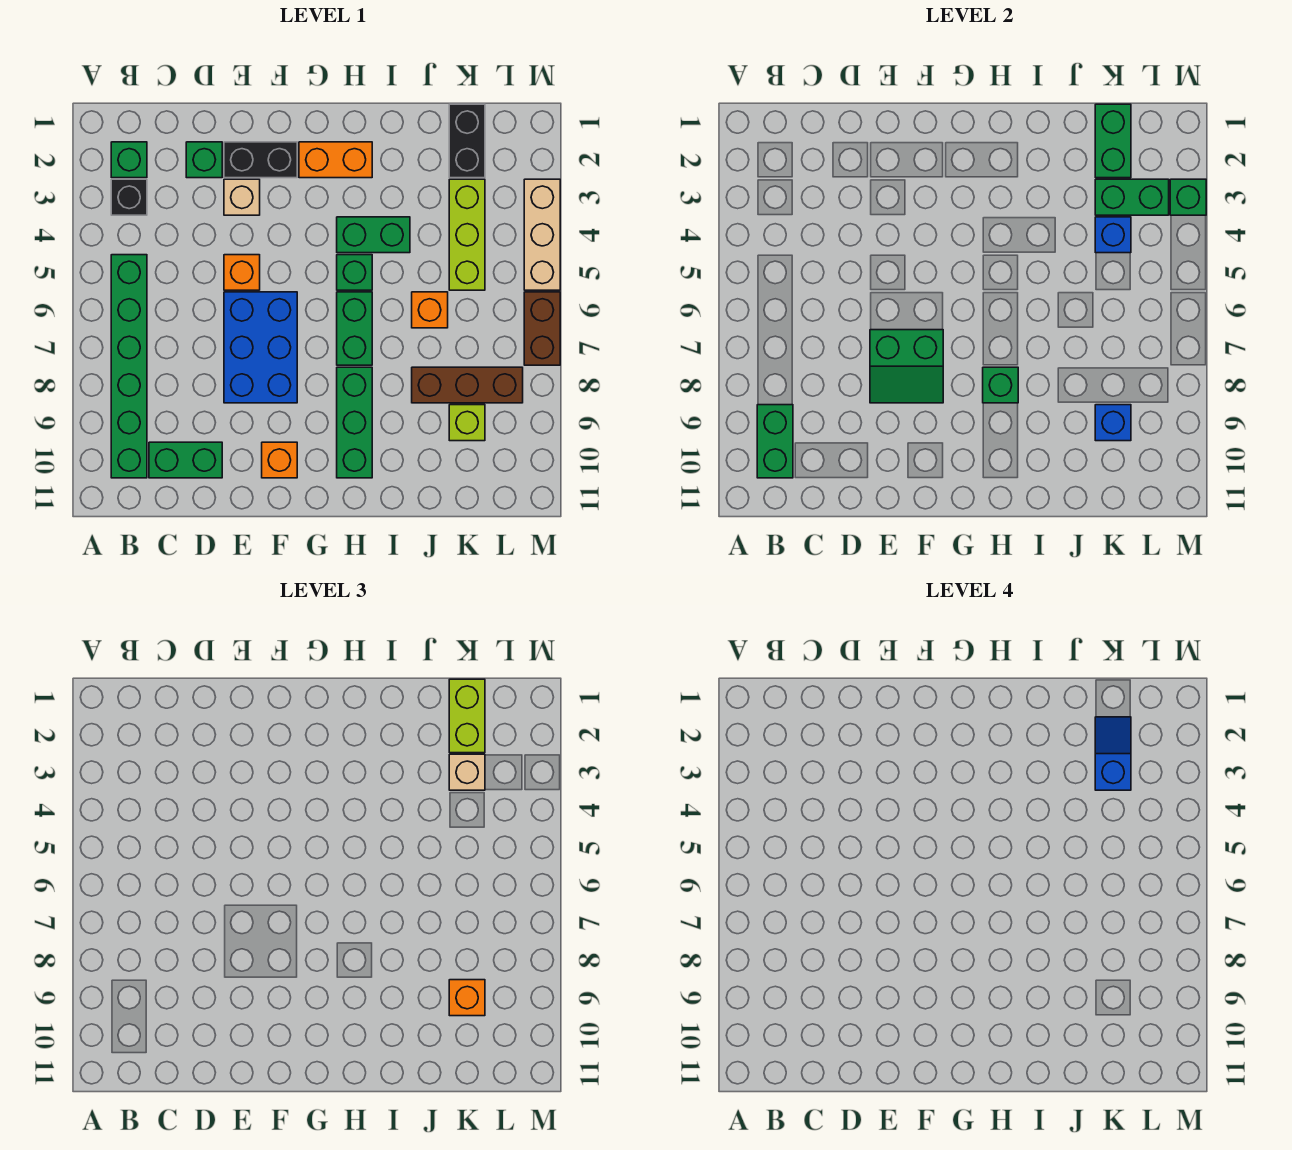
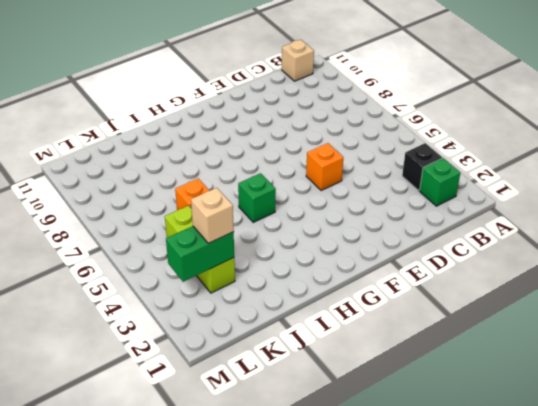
tan 1x1 brick [282,40,314,81] -> tan 1x1 brick moved to [224,179,260,215]
none -> green 1x6 brick [111,255,147,478]
none -> green 1x2 brick [149,442,222,478]
none -> green 1x1 brick [186,142,222,178]
none -> black 1x2 brick [224,142,297,178]

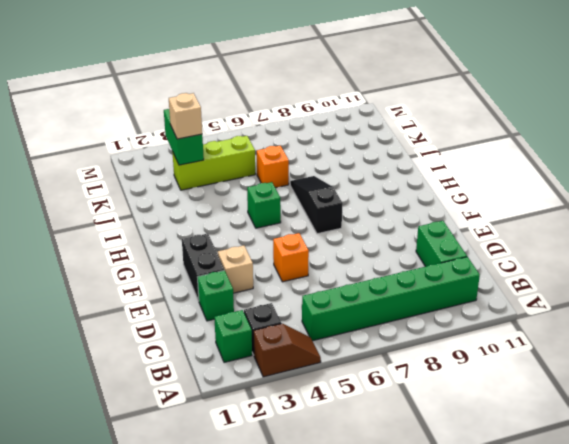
brown 1x2 slope [253,324,321,377] -> none
black 1x3 slope [290,176,343,234] -> green 1x2 brick [337,292,372,365]
none -> blue 2x3 brick [224,292,297,403]
none -> orange 1x1 brick [262,442,297,478]
none -> orange 1x2 brick [299,142,372,178]
none -> green 1x2 brick [337,217,410,253]

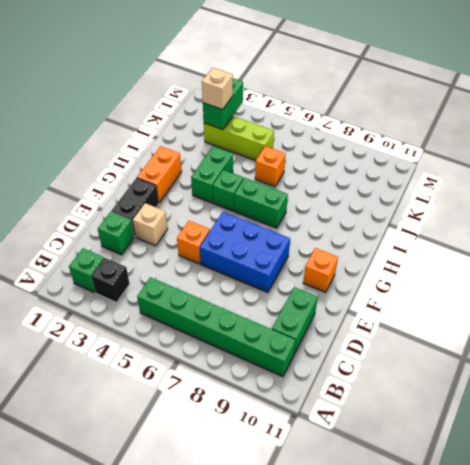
none -> green 1x3 brick [337,367,372,478]
none -> brown 1x3 brick [412,367,523,403]
none -> black 1x2 brick [449,104,485,178]
none -> lime 1x1 brick [449,405,485,441]

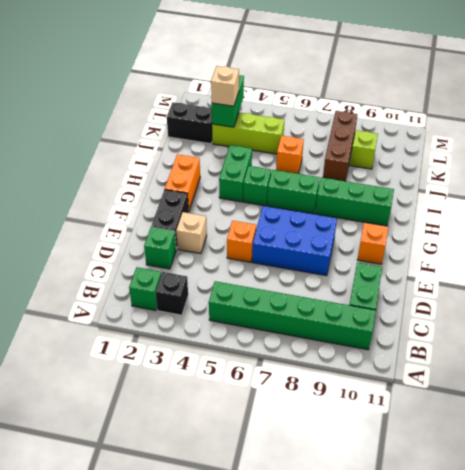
none -> tan 1x3 brick [524,179,560,290]
none -> brown 1x2 brick [524,292,560,365]
none -> green 1x2 brick [757,405,793,478]
none -> green 2x2 slope [870,330,943,403]

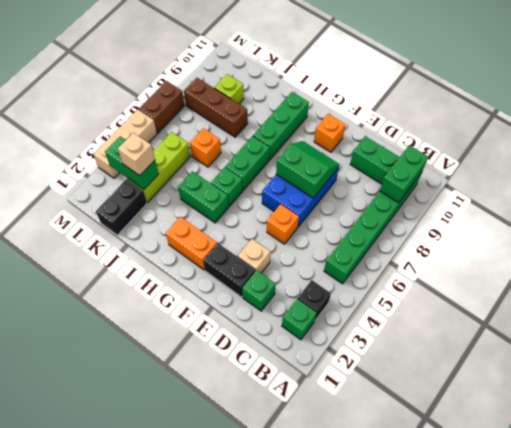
none -> green 1x1 brick [983,367,1018,403]
none -> green 1x2 brick [1095,104,1131,178]
none -> blue 1x1 brick [1095,217,1131,253]
none -> blue 1x1 brick [1095,405,1131,441]

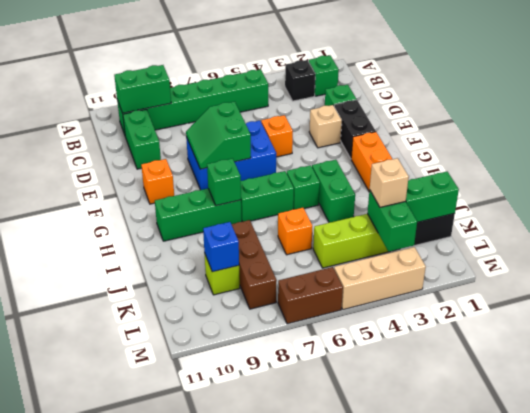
none -> blue 1x1 brick [1095,217,1131,253]
none -> green 1x1 brick [1170,179,1206,215]
none -> lime 1x2 brick [449,679,485,753]
none -> orange 1x1 brick [449,980,485,1016]

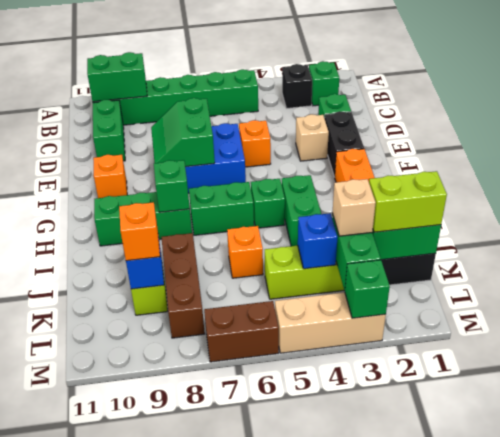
none -> blue 1x2 slope [1095,717,1131,790]

